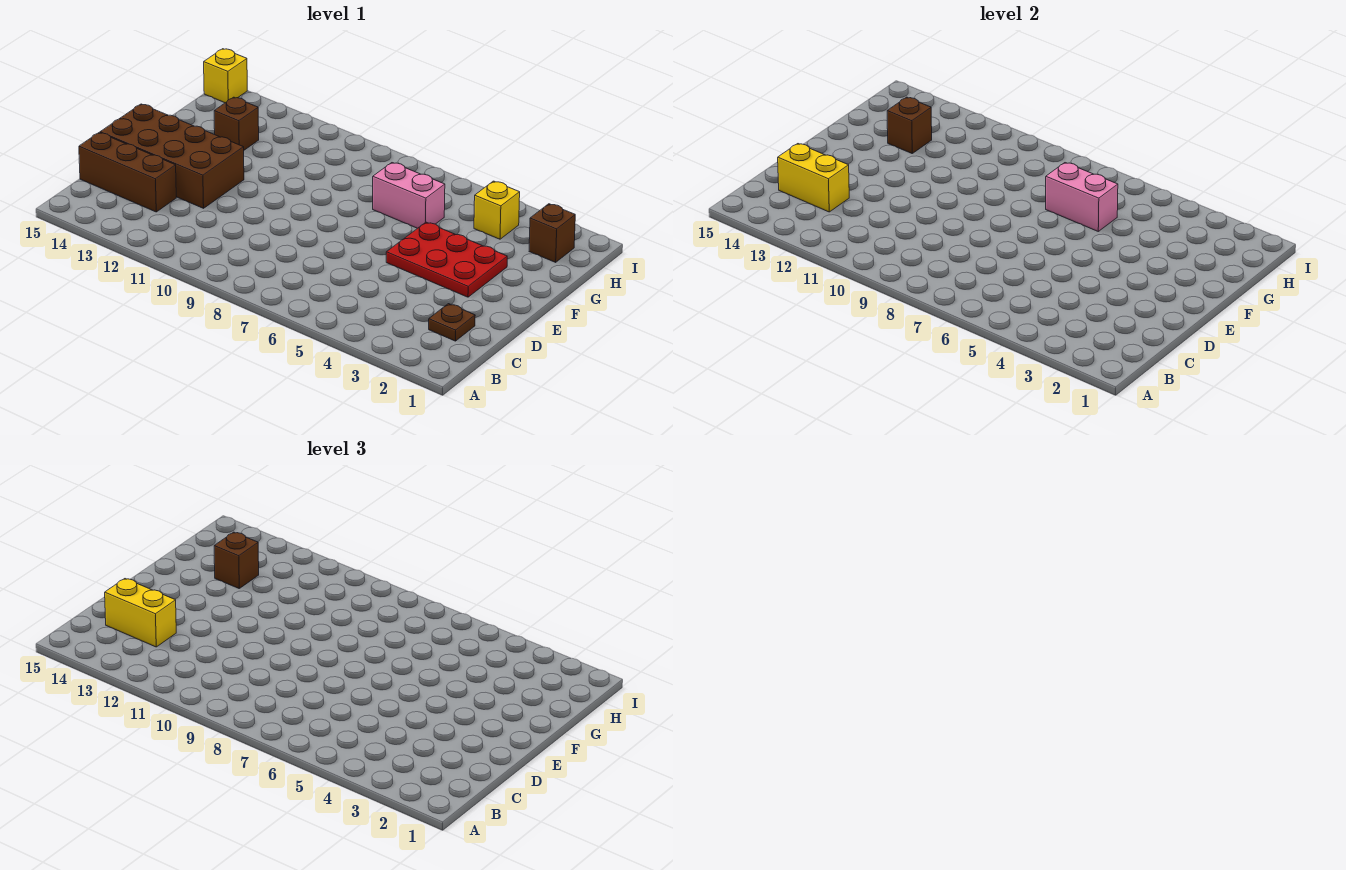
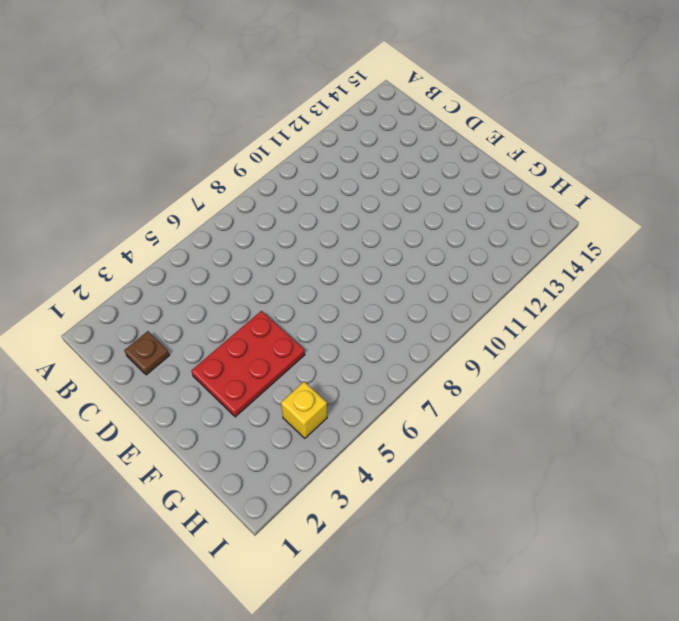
none -> brown 1x3 brick [79,133,176,212]
none -> brown 2x4 brick [100,104,244,208]
none -> pink 1x2 brick [373,163,445,228]

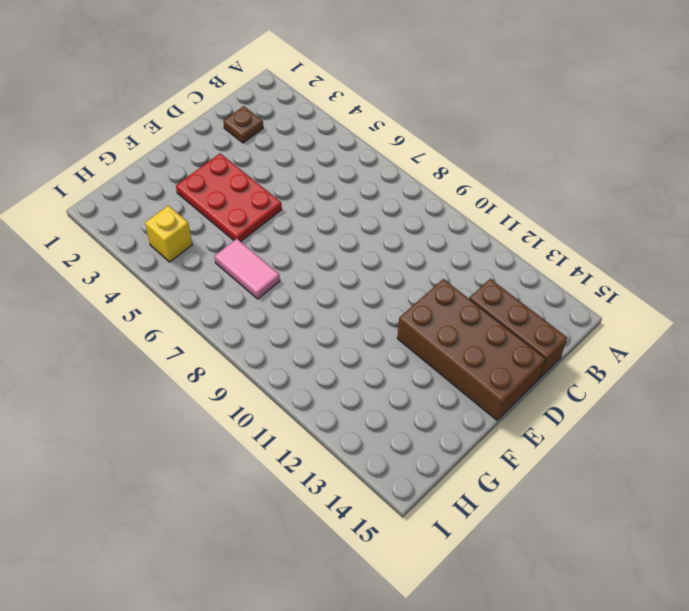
pink 1x2 tile [214,239,280,299] -> pink 1x2 brick [373,163,445,228]
none -> brown 1x1 brick [214,97,259,150]
none -> brown 1x1 brick [529,204,575,262]
none -> yellow 1x1 brick [204,49,247,103]

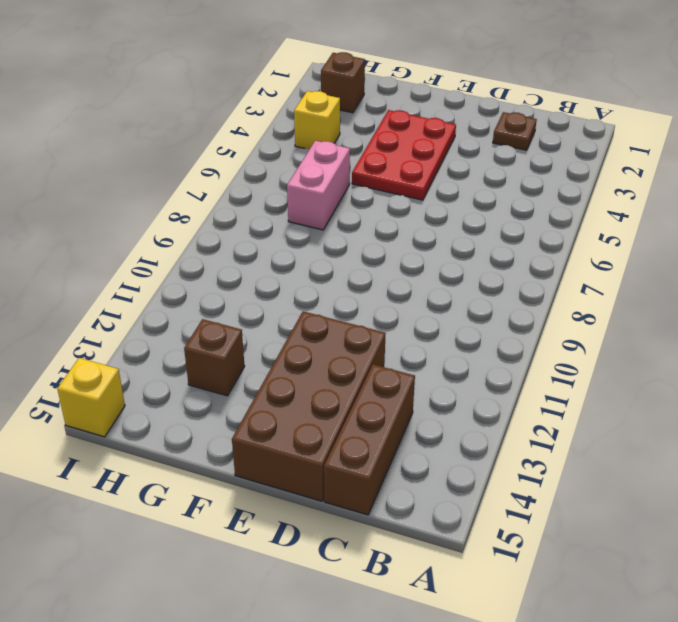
none -> yellow 1x2 brick [778,144,849,212]
none -> pink 1x2 brick [1046,163,1118,231]
none -> brown 1x1 brick [887,97,932,153]

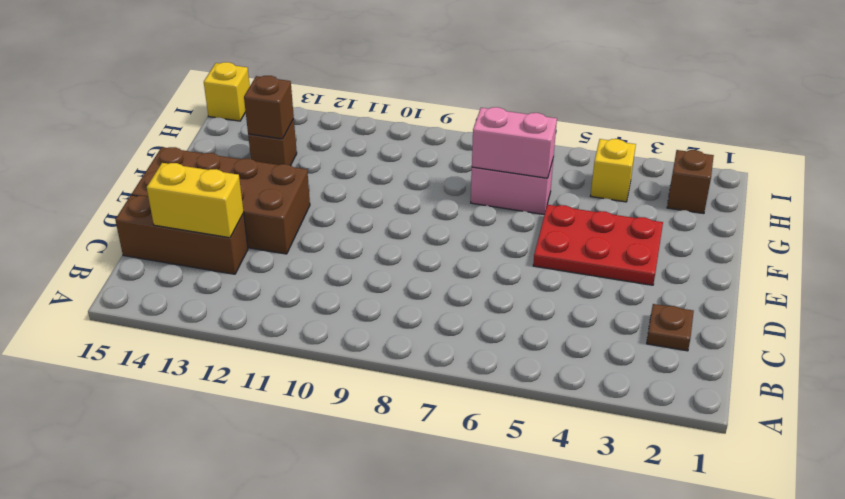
none -> yellow 1x2 brick [105,579,176,647]
none -> brown 1x1 brick [214,532,259,588]

